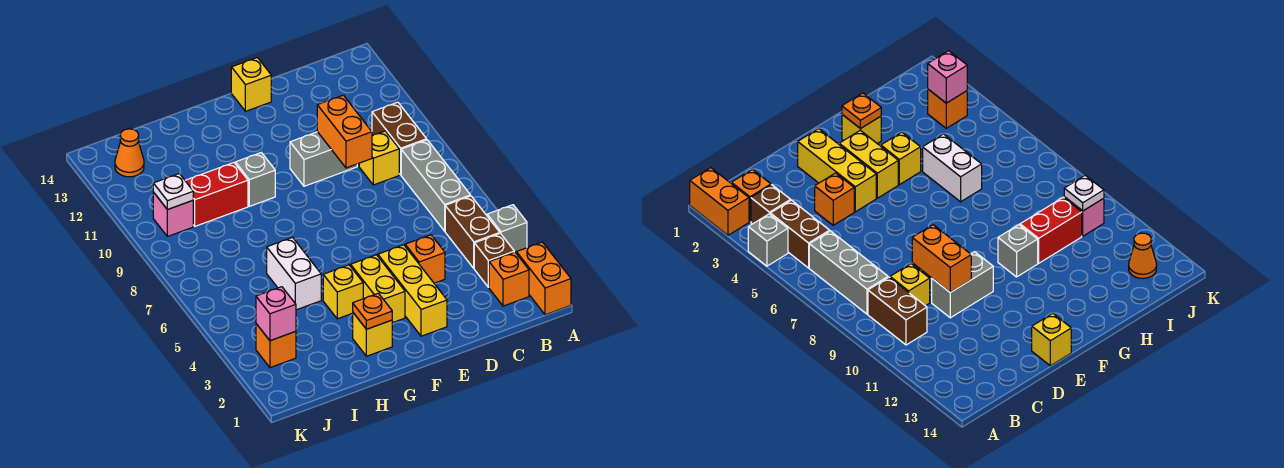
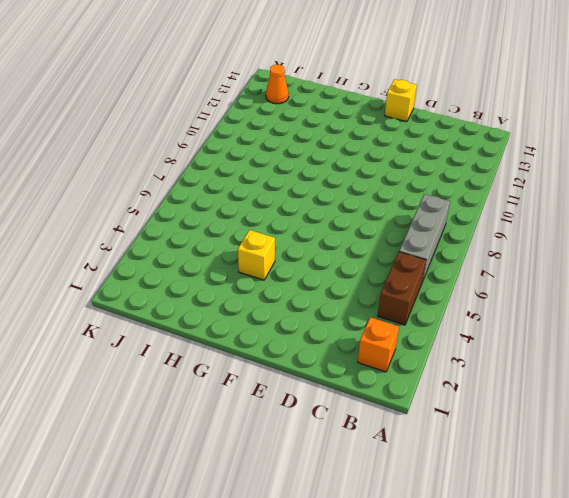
none -> orange 1x2 brick [516,242,571,315]
none -> grey 1x1 brick [487,205,527,253]
none -> brown 1x1 brick [474,233,514,287]

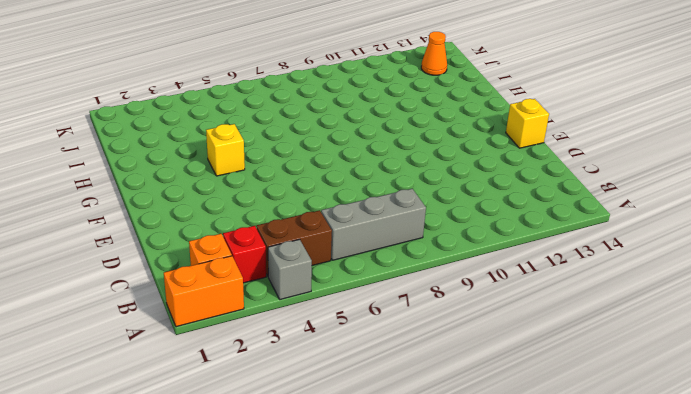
red 1x1 brick [223,226,266,283] -> brown 1x1 brick [474,233,514,287]
none -> brown 1x2 brick [372,102,427,175]
none -> yellow 1x1 brick [359,131,399,185]
none -> orange 1x1 brick [405,235,445,283]

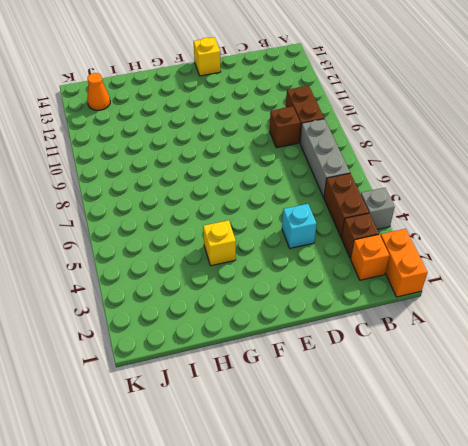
brown 1x1 brick [270,107,300,148] -> yellow 1x1 brick [359,131,399,185]
cyan 1x1 brick [282,204,317,248] -> orange 1x1 brick [405,235,445,283]
none -> grey 1x2 brick [290,132,357,186]
none -> yellow 1x3 brick [378,245,447,336]
none -> yellow 1x2 brick [351,255,405,323]

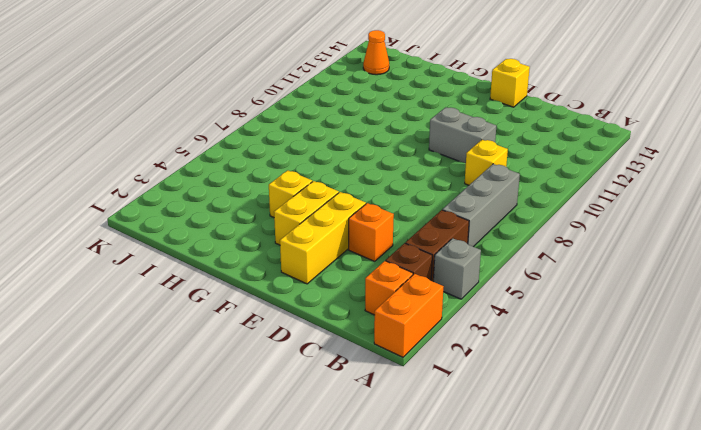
none -> brown 1x2 brick [372,102,427,175]
none -> yellow 1x1 brick [353,313,392,356]
none -> grey 1x1 brick [235,153,275,206]

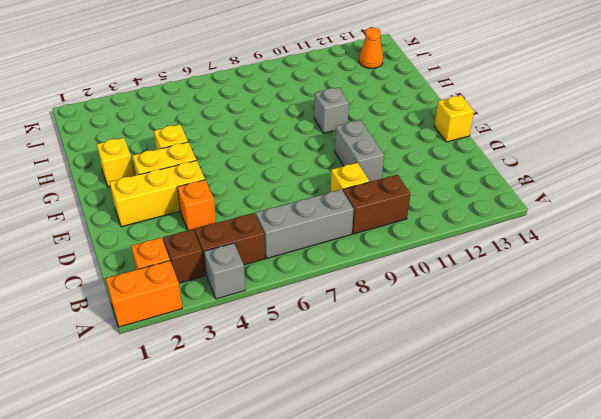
none -> white 1x2 brick [267,238,321,310]
none -> red 1x2 brick [185,163,248,226]
none -> orange 1x1 brick [256,324,296,368]

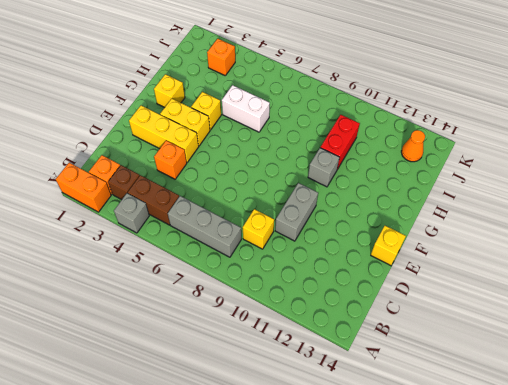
none -> brown 1x2 brick [372,102,427,175]
none -> pink 1x1 brick [153,192,193,236]
none -> orange 1x2 brick [317,95,372,168]

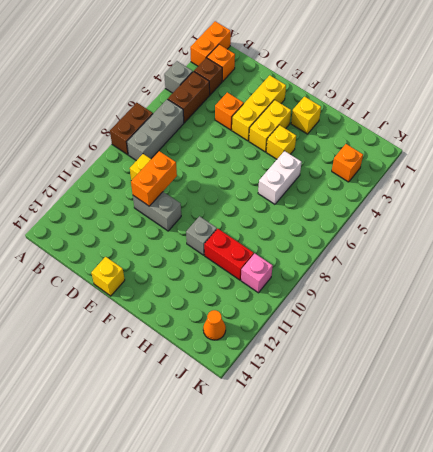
brown 1x2 brick [110,103,153,155] -> brown 1x2 brick moved to [372,102,427,175]
none -> orange 1x1 plate [353,293,392,329]
none -> pink 1x1 brick [256,287,296,341]
none -> white 1x1 plate [153,174,193,210]

